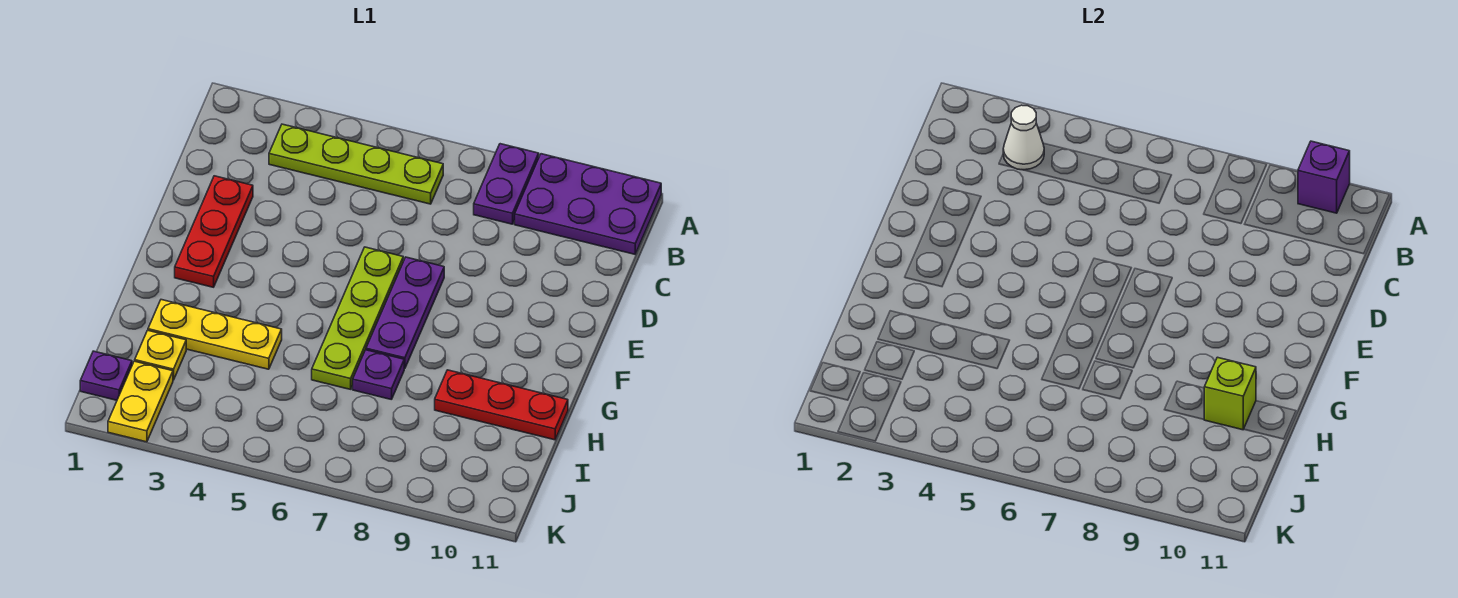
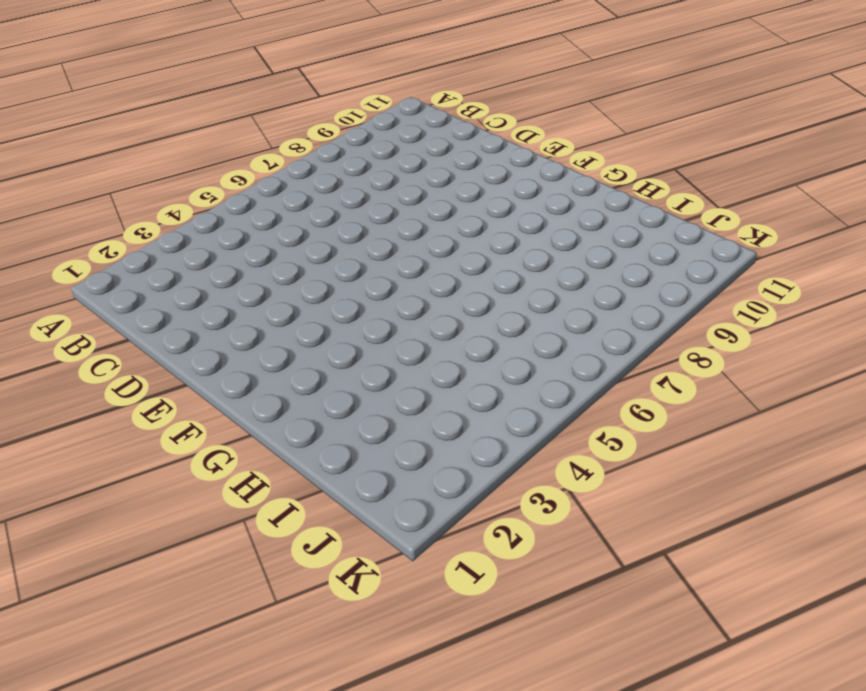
none -> purple 1x2 plate [474,144,539,224]
none -> purple 2x3 plate [515,154,661,254]
none -> lime 1x4 plate [269,124,443,204]

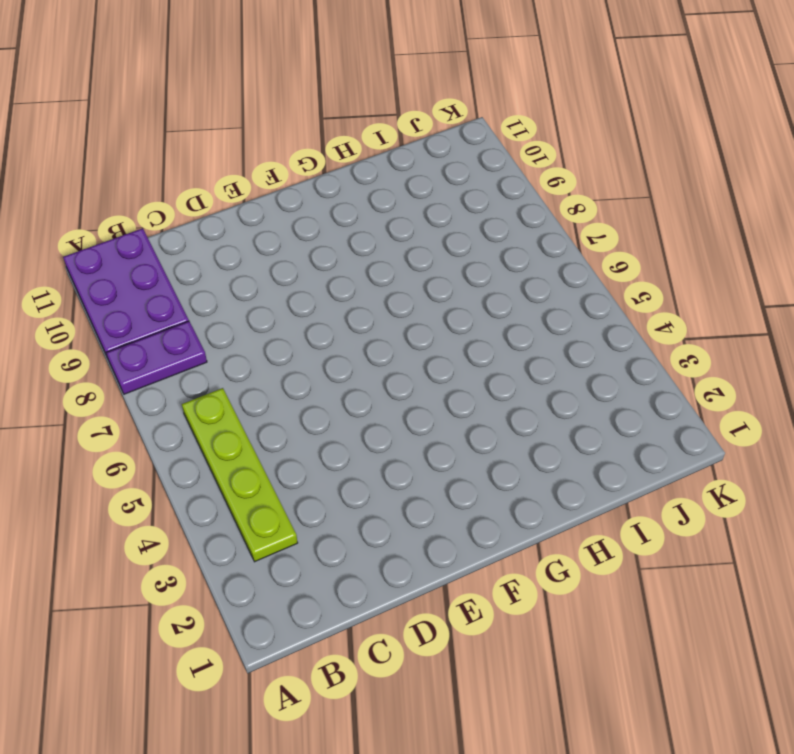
none -> red 1x3 plate [175,176,253,287]
none -> lime 1x4 plate [312,247,403,389]
none -> purple 1x3 plate [366,257,444,369]

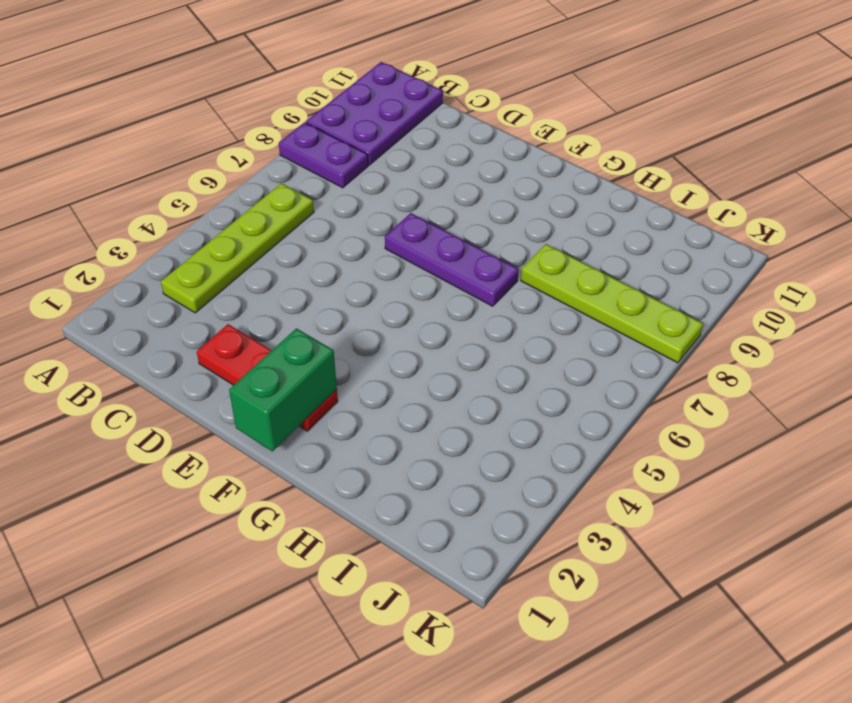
green 1x2 brick [229,328,337,451] -> none
lime 1x4 plate [521,244,703,363] -> lime 1x4 plate moved to [312,247,403,389]
none -> yellow 1x3 plate [148,300,282,369]
none -> purple 1x1 plate [353,350,404,400]
none -> red 1x3 plate [435,370,568,440]

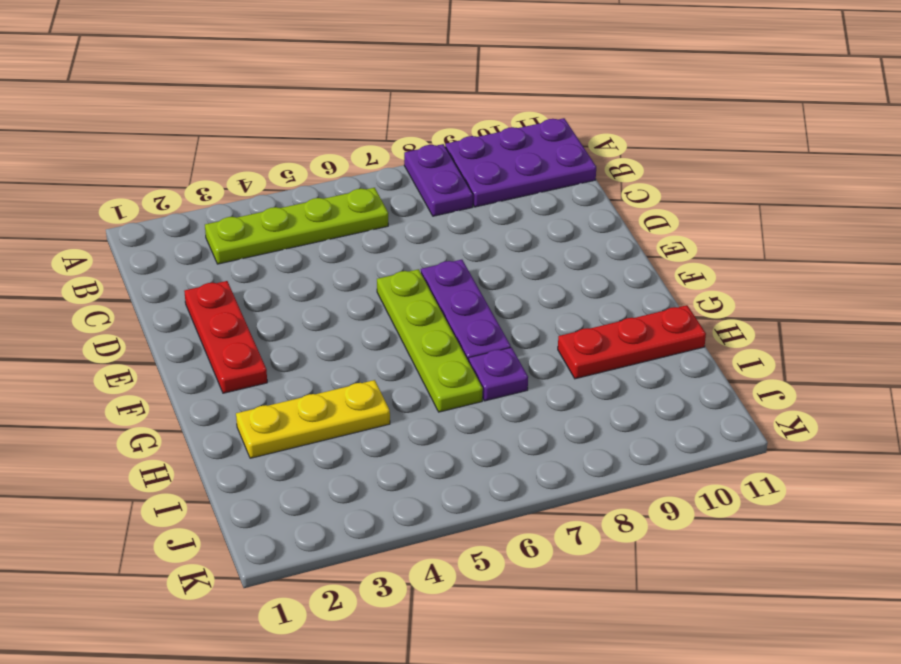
none -> yellow 1x1 plate [135,330,186,380]
none -> purple 1x1 plate [80,351,132,400]
none -> yellow 1x2 plate [108,361,173,442]

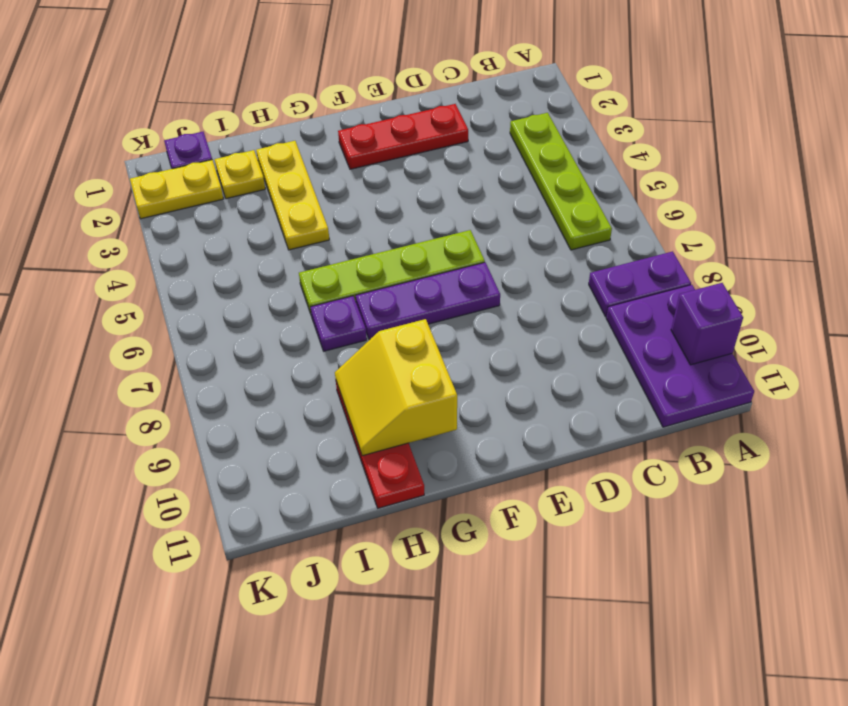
yellow 2x2 slope [335,319,457,456] -> lime 1x1 brick [1204,357,1256,430]
none -> white 1x1 cone [1003,105,1044,170]

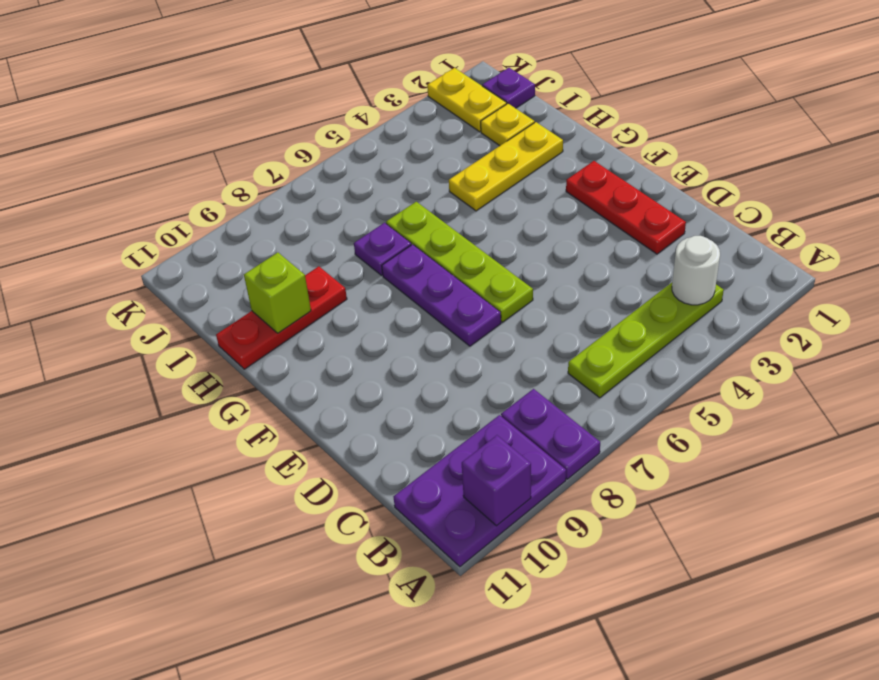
white 1x1 round brick [672,236,720,305] -> white 1x1 cone [1003,105,1044,170]

